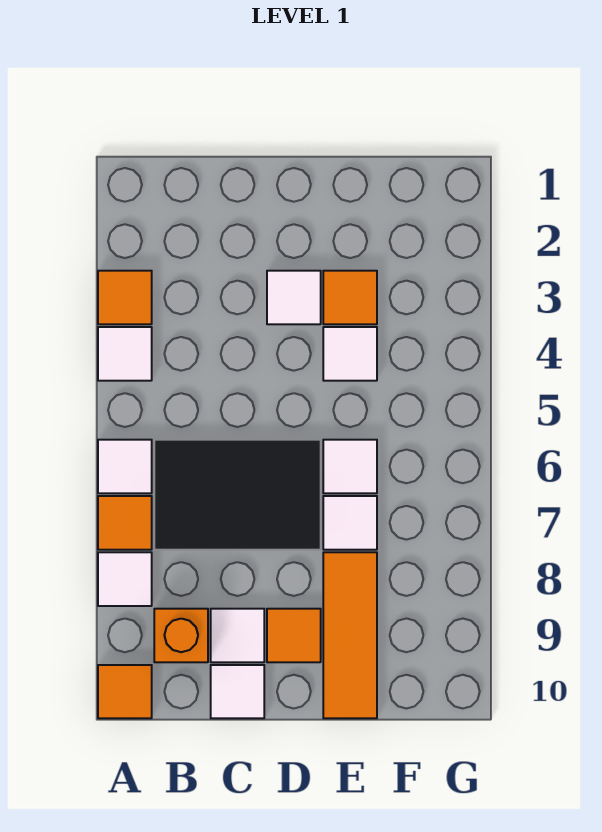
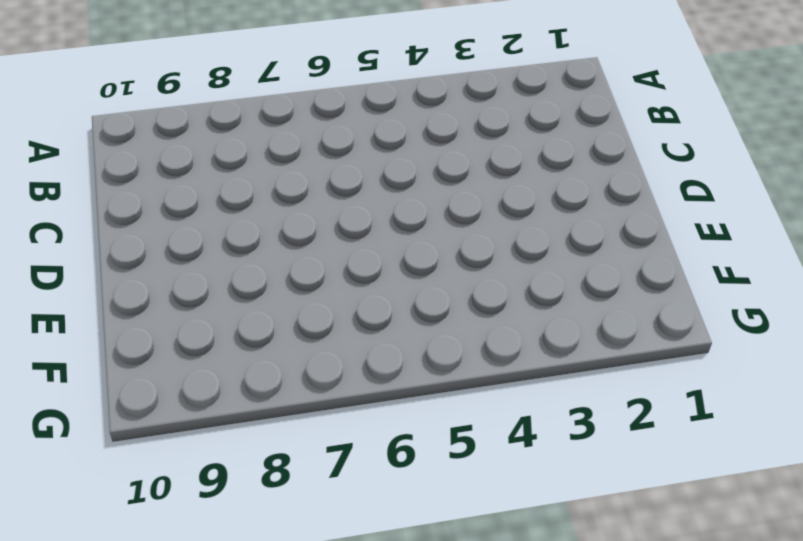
none -> orange 1x1 tile [98,271,152,324]
none -> white 1x1 tile [98,327,152,381]
none -> white 1x1 tile [98,440,152,493]

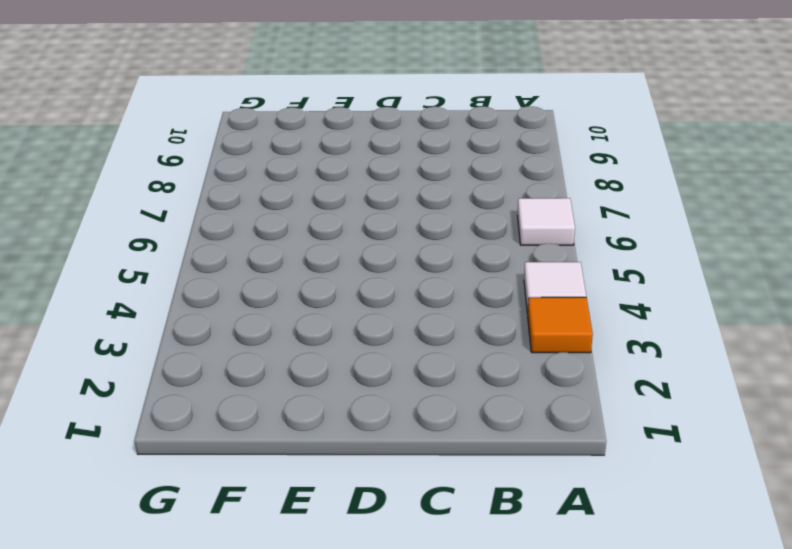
none -> orange 1x1 tile [98,496,152,550]
none -> white 1x1 tile [98,552,152,606]
none -> orange 1x1 tile [98,665,152,718]

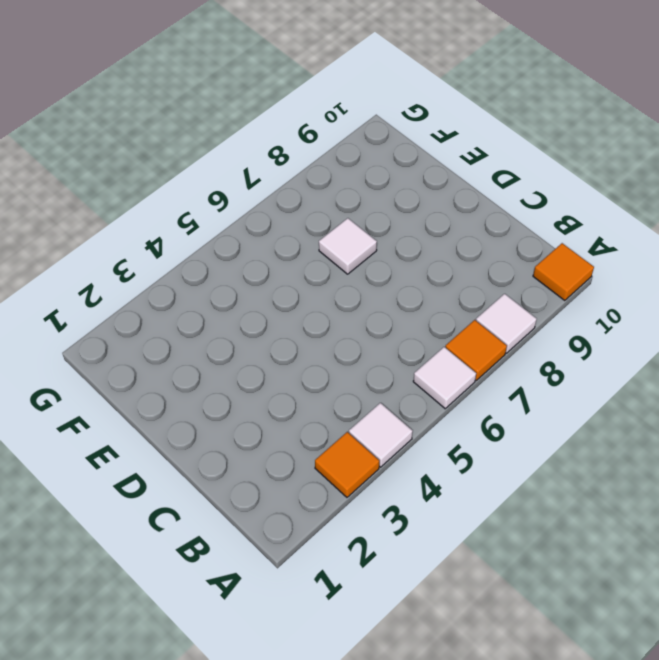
none -> black 2x3 tile [154,440,321,550]
none -> orange 1x1 brick [154,609,208,662]
none -> white 1x1 tile [211,609,264,662]

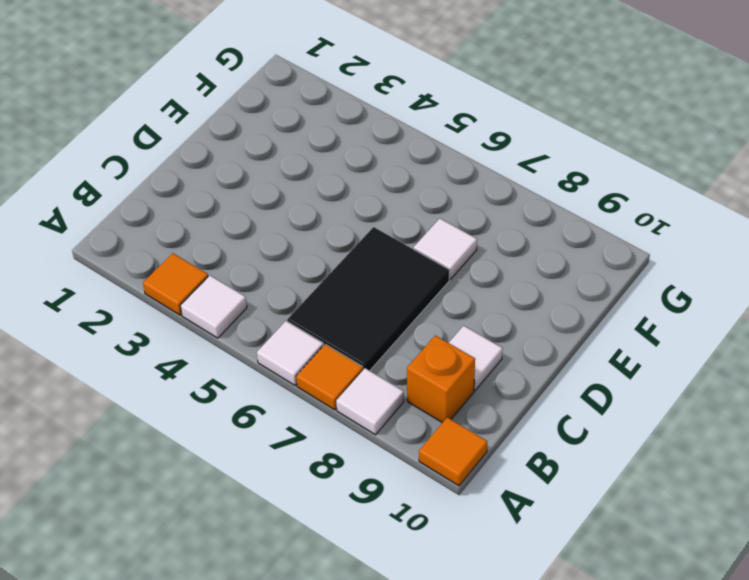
none -> white 1x1 tile [211,665,264,718]
none -> white 1x1 tile [267,271,321,324]
none -> orange 1x1 tile [267,609,321,662]

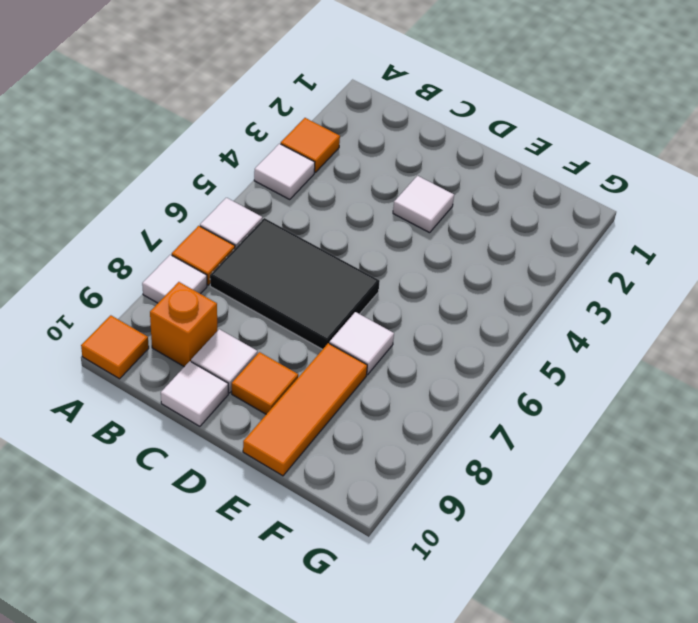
none -> orange 1x1 tile [323,271,377,324]
none -> white 1x1 tile [323,327,377,381]
none -> white 1x1 tile [323,440,377,493]

